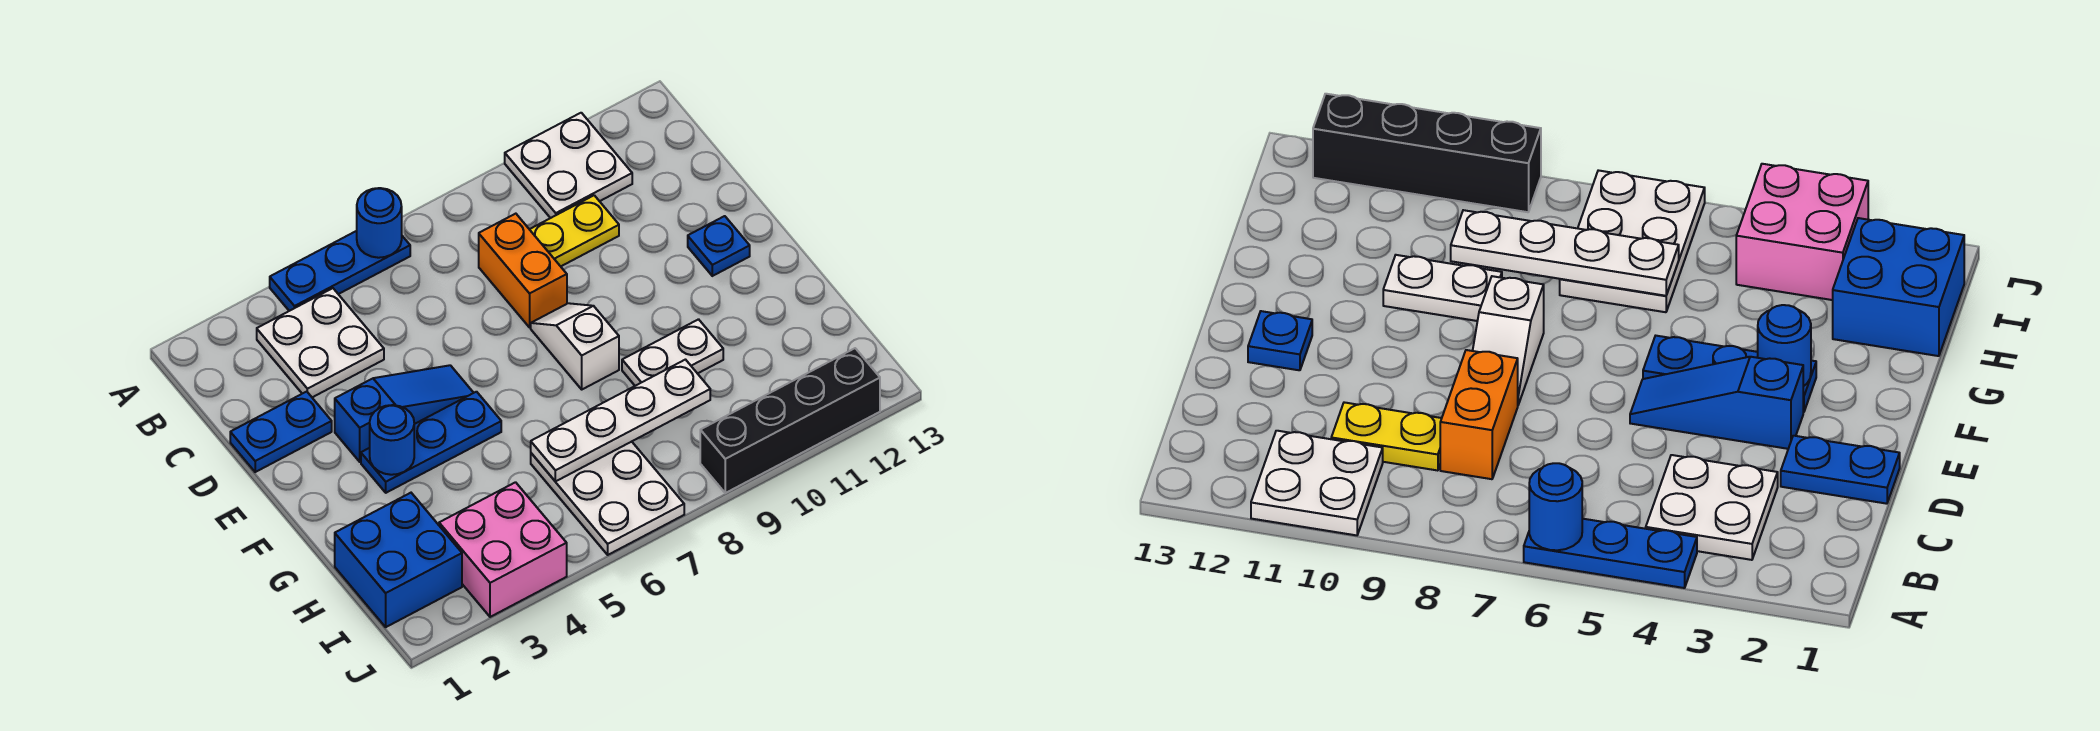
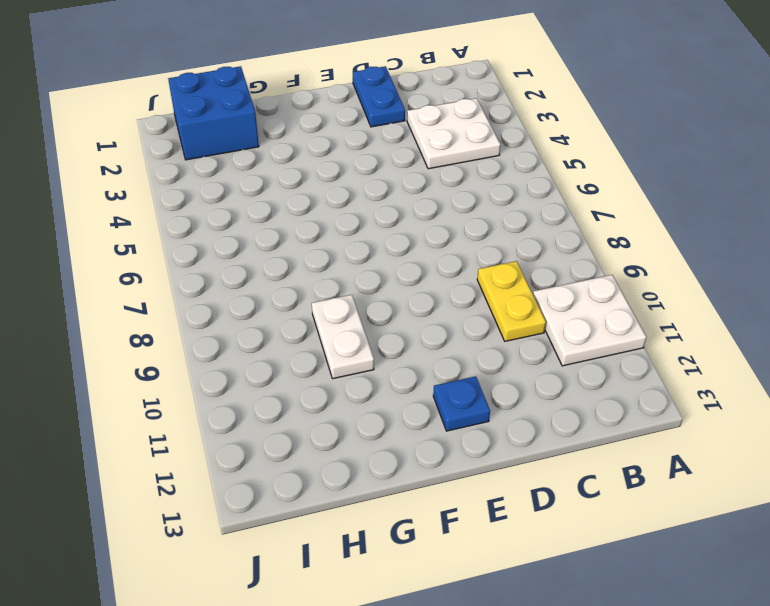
none -> blue 1x3 plate [270,231,410,311]
none -> orange 1x2 brick [479,214,567,327]
none -> blue 1x3 slope [335,365,473,462]

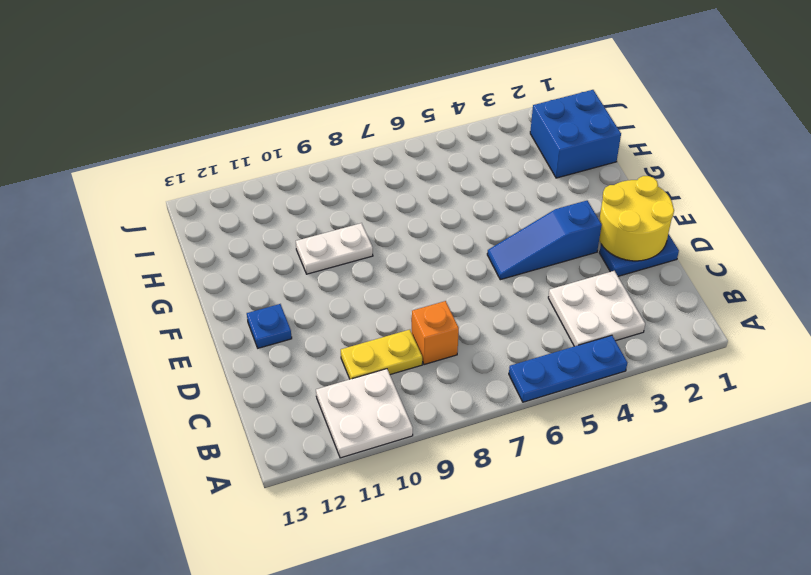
orange 1x1 brick [412,301,459,365] -> orange 1x2 brick [479,214,567,327]
yellow 2x2 round brick [599,176,674,261] -> none
none -> white 1x2 slope [531,303,619,389]
none -> blue 1x3 plate [361,392,501,493]
none -> white 2x3 plate [531,442,684,555]

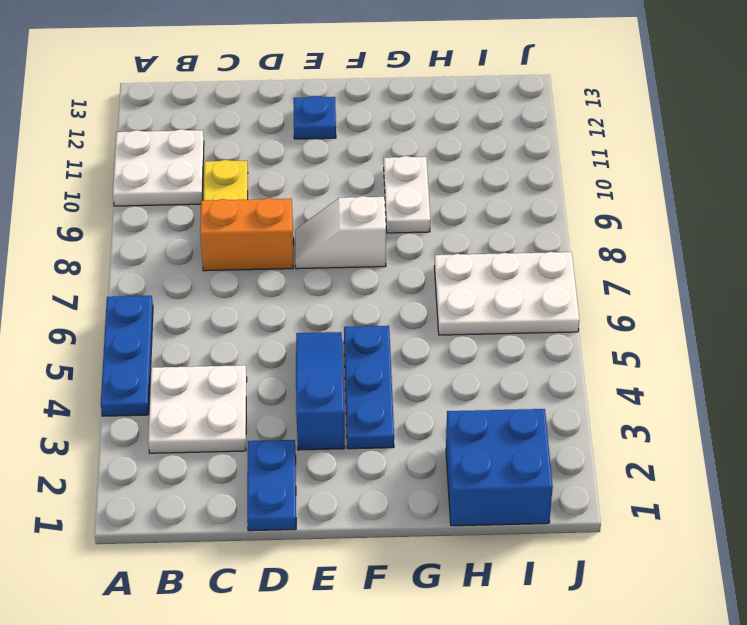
none -> pink 2x2 brick [439,482,567,617]
none -> black 1x4 brick [700,348,880,493]
none -> blue 1x1 round brick [357,188,402,258]

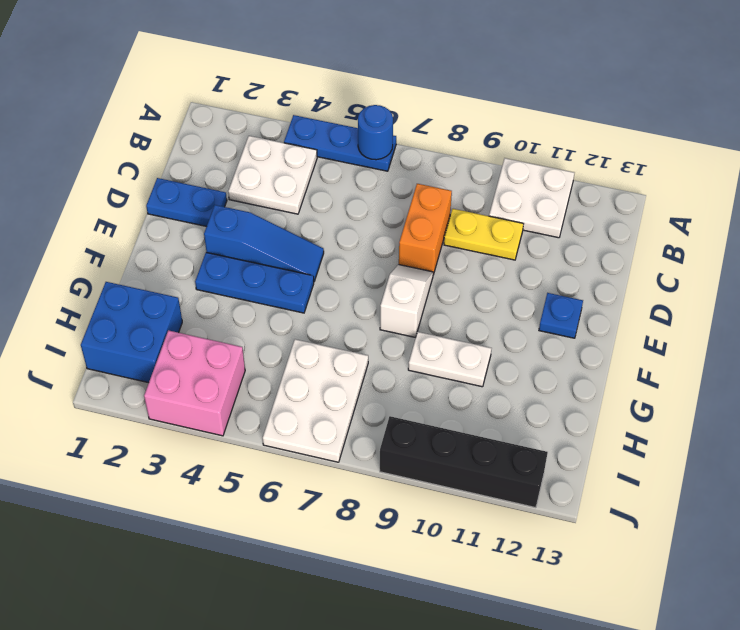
none -> blue 1x1 round brick [370,405,414,475]
none -> white 1x4 plate [531,360,710,482]

